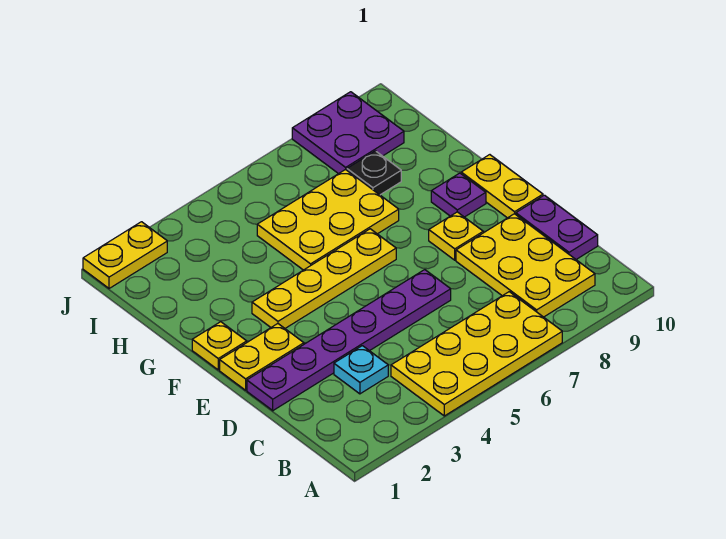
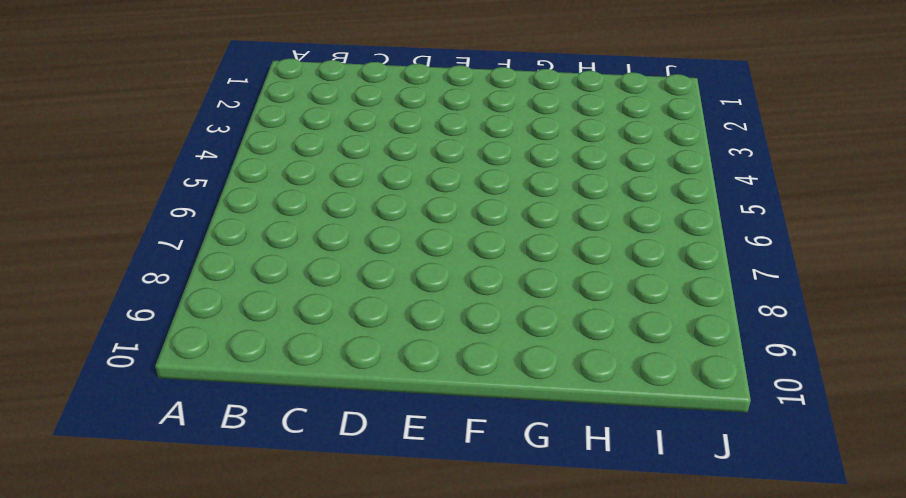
none -> yellow 2x4 plate [391,292,562,416]
none -> yellow 2x3 plate [456,214,595,317]
none -> cyan 1x1 plate [334,346,388,394]

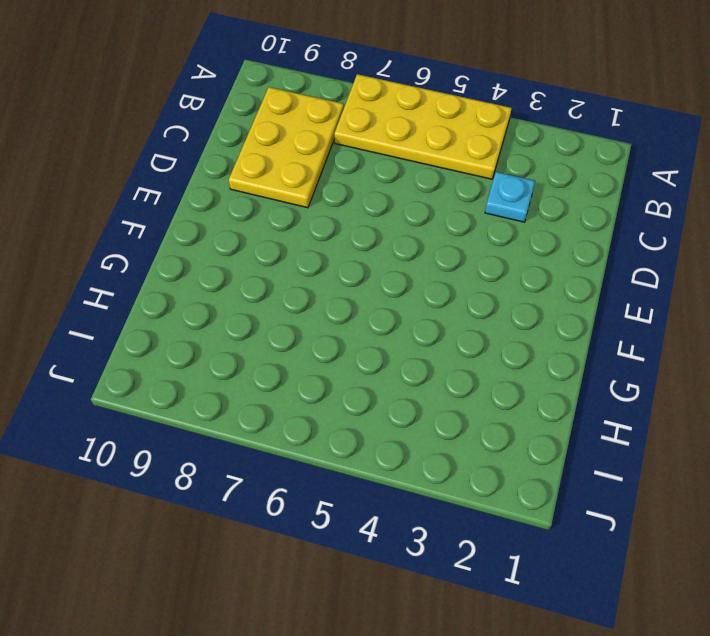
none -> purple 1x2 plate [516,195,598,259]
none -> purple 1x6 plate [247,270,451,411]
none -> yellow 1x2 plate [220,324,304,390]

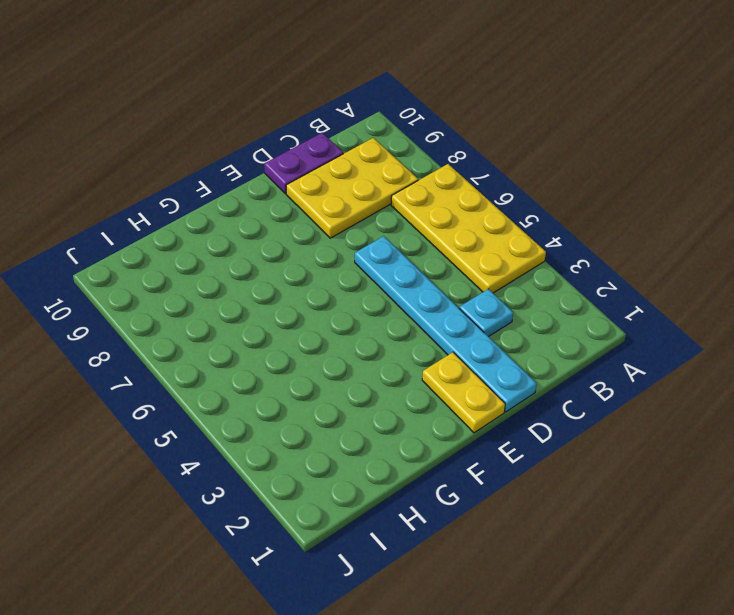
cyan 1x6 plate [355,236,537,412] -> purple 1x6 plate [247,270,451,411]
none -> yellow 1x1 plate [429,212,483,260]
none -> yellow 1x2 plate [461,155,543,218]
none -> yellow 1x1 plate [192,322,247,370]

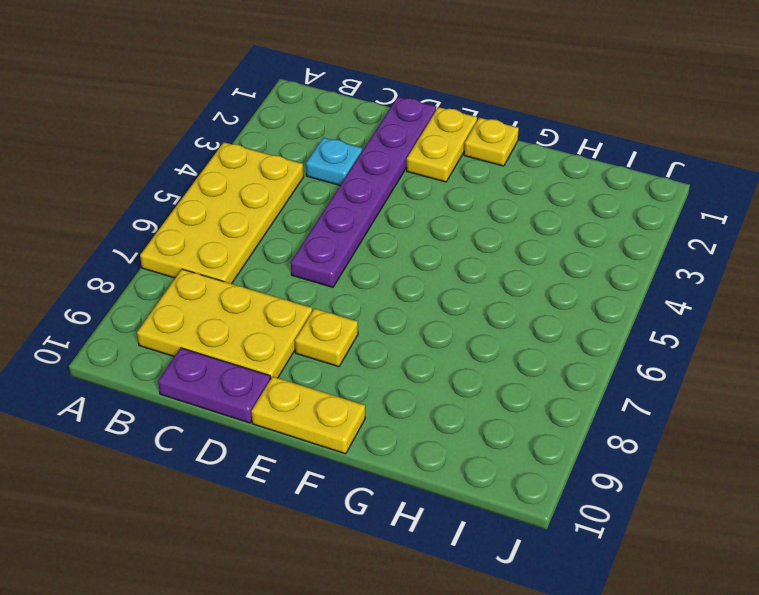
none -> yellow 1x4 plate [252,229,396,328]
none -> purple 1x1 plate [431,173,486,217]
none -> yellow 2x3 plate [257,169,399,270]

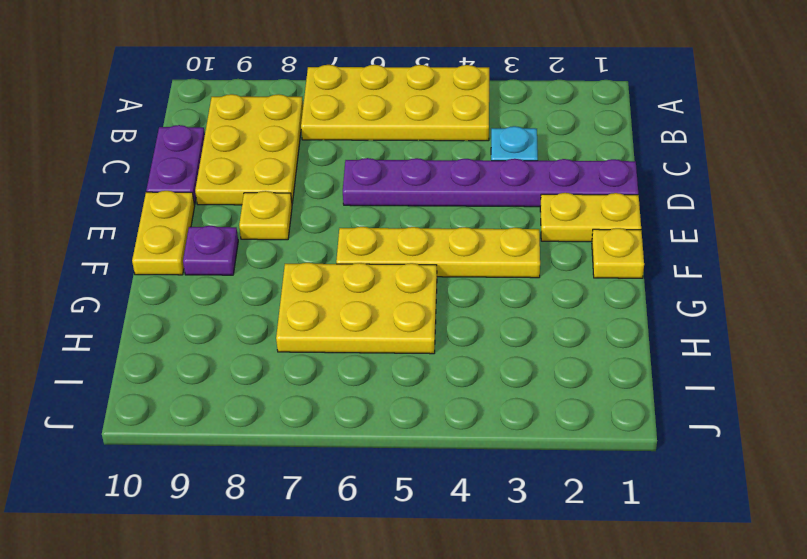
none -> black 1x1 plate [347,151,401,195]
none -> purple 2x2 plate [292,92,404,174]
none -> yellow 1x2 plate [83,222,167,288]

